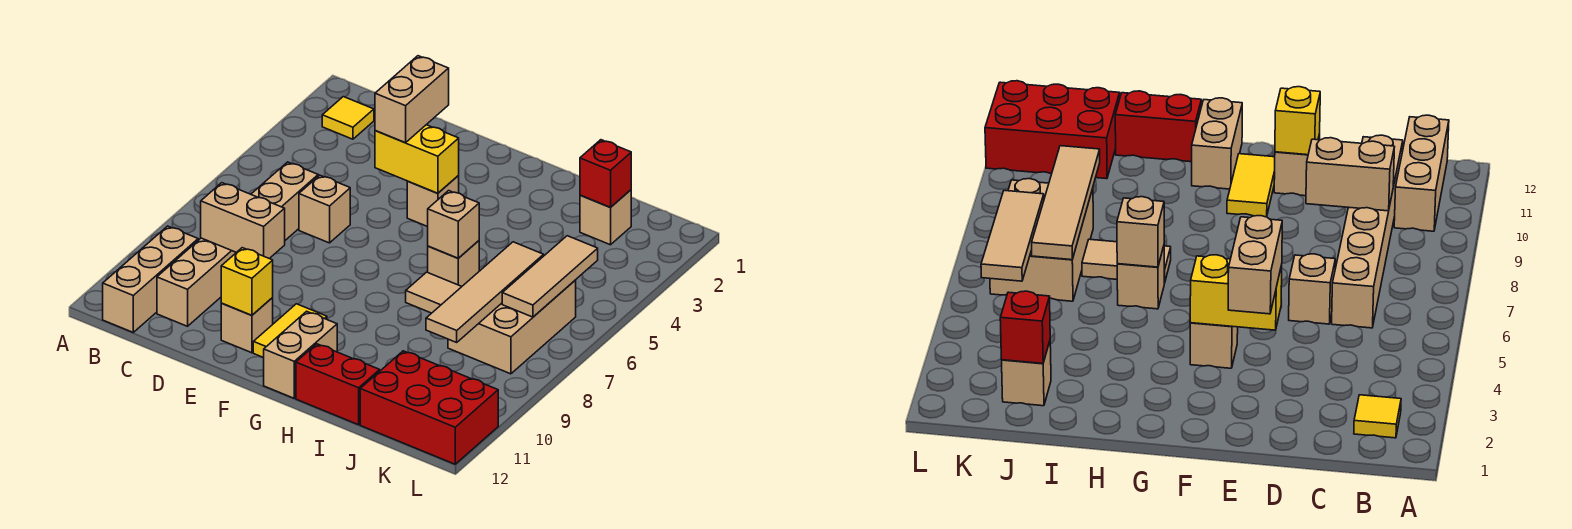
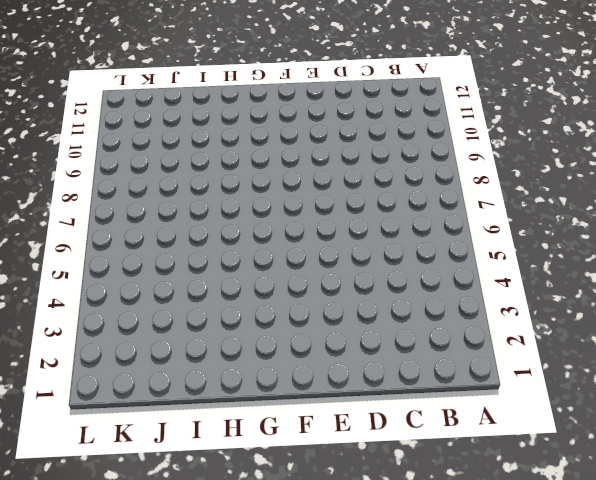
none -> yellow 1x1 tile [322,97,374,139]
none -> tan 1x3 brick [103,226,198,332]
none -> tan 1x6 brick [157,162,318,326]

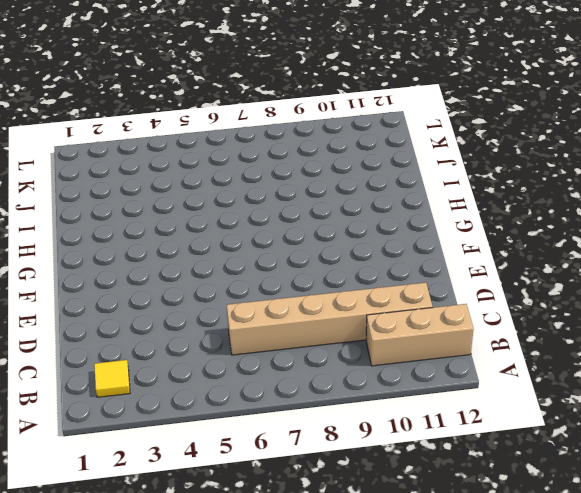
none -> tan 1x1 brick [299,175,350,243]
none -> tan 1x1 brick [221,298,273,353]
none -> tan 1x1 brick [407,176,459,227]

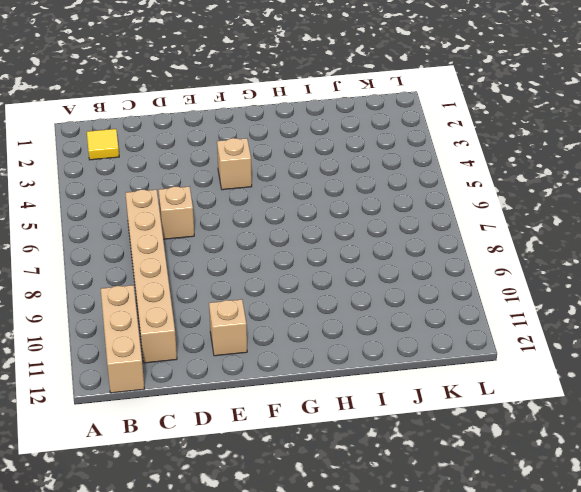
none -> yellow 1x2 tile [253,304,327,358]
none -> tan 1x2 brick [264,311,337,398]
none -> tan 1x1 brick [428,241,479,286]

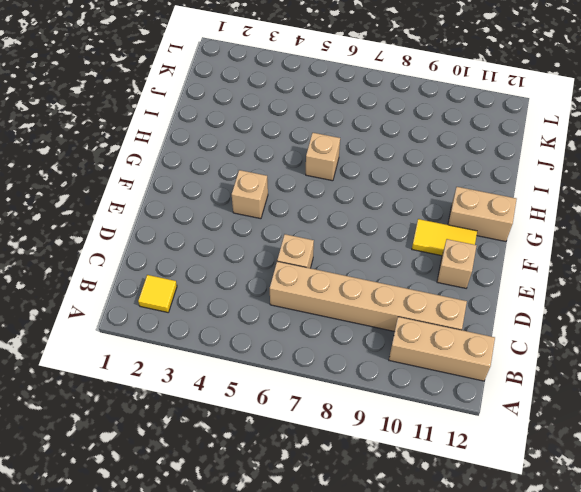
none -> tan 1x2 tile [406,272,462,313]
none -> red 1x2 brick [296,344,380,425]
none -> tan 1x1 brick [580,190,631,245]

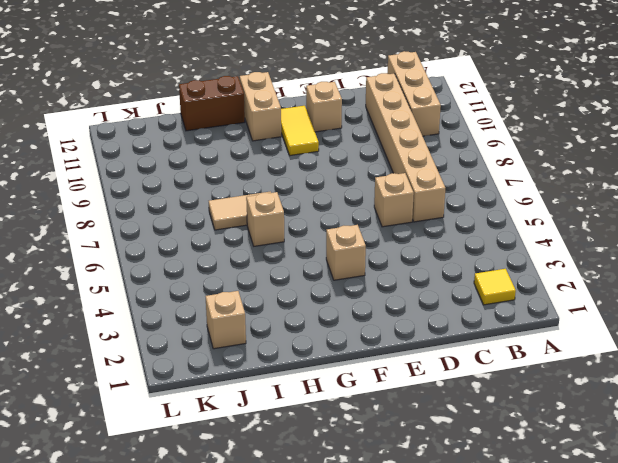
brown 1x2 brick [179,76,245,131] -> red 1x2 brick [296,344,380,425]
none -> tan 2x3 brick [448,280,576,374]
none -> red 2x3 brick [360,351,498,464]
none -> tan 1x2 brick [201,183,285,259]

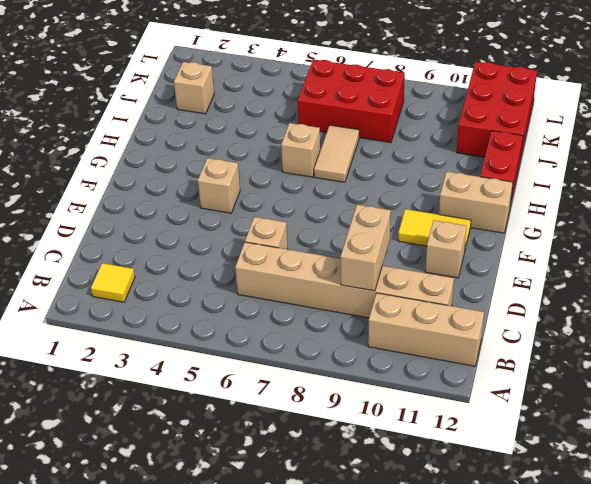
red 2x3 brick [298,60,405,143] -> tan 2x3 brick [448,280,576,374]
none -> yellow 1x2 brick [375,125,459,193]
none -> yellow 1x1 brick [221,248,273,315]
none -> tan 1x1 brick [428,191,479,258]

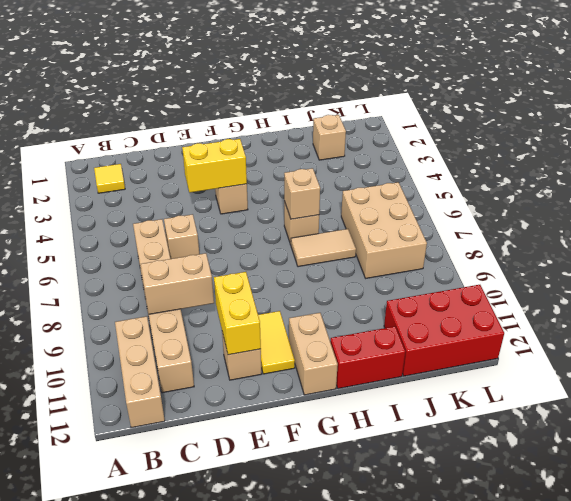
yellow 1x2 brick [214,272,261,355] -> yellow 1x1 brick [221,248,273,315]
none -> red 1x1 brick [580,140,631,207]
none -> tan 1x4 tile [426,242,544,342]
none -> tan 1x3 tile [502,236,598,317]

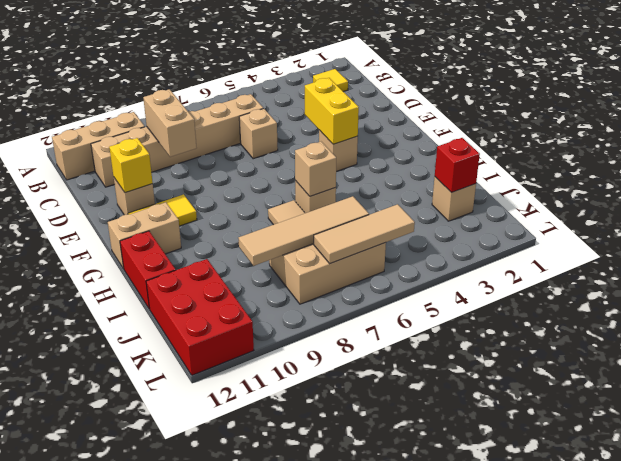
none -> tan 1x2 brick [375,56,449,143]

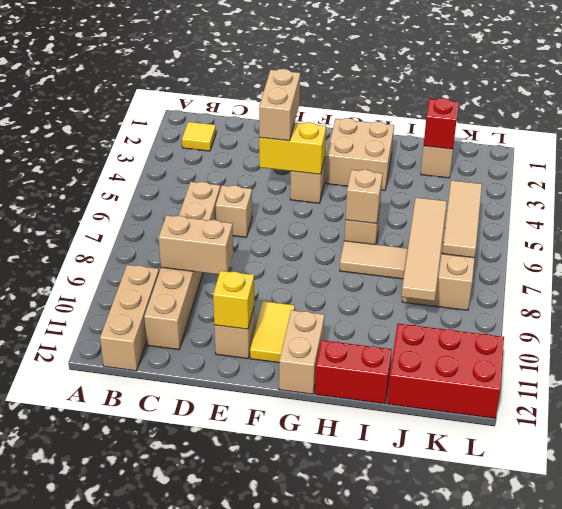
tan 2x2 brick [326,118,394,190] -> none

